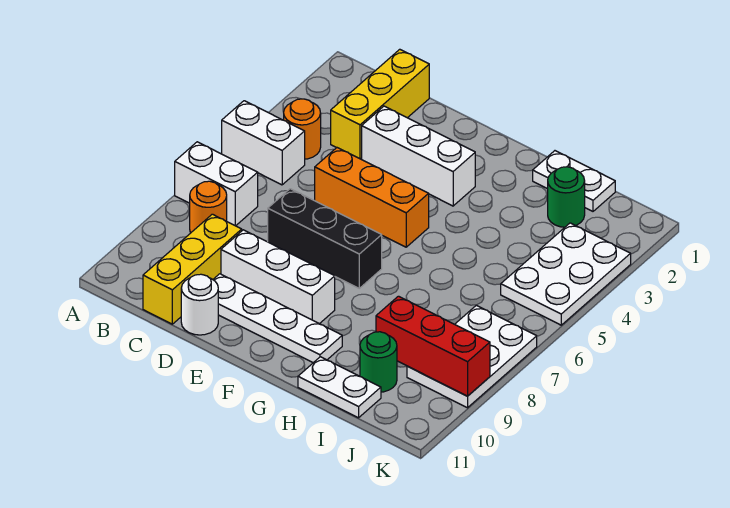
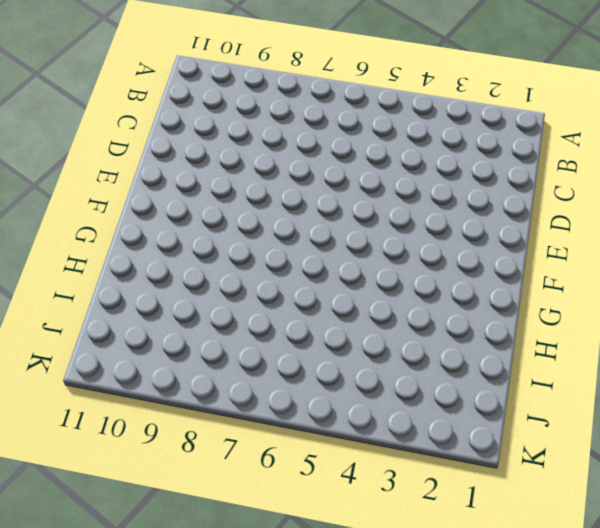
none -> white 1x2 brick [222,101,305,185]
none -> white 1x2 brick [175,142,258,226]
none -> orange 1x1 round brick [284,99,321,159]

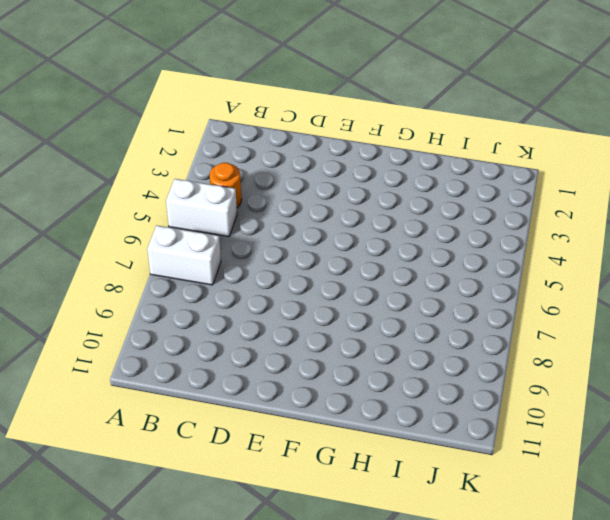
none -> orange 1x1 round brick [190,181,227,233]
none -> yellow 1x3 brick [331,49,429,159]
none -> yellow 1x3 brick [143,214,242,324]

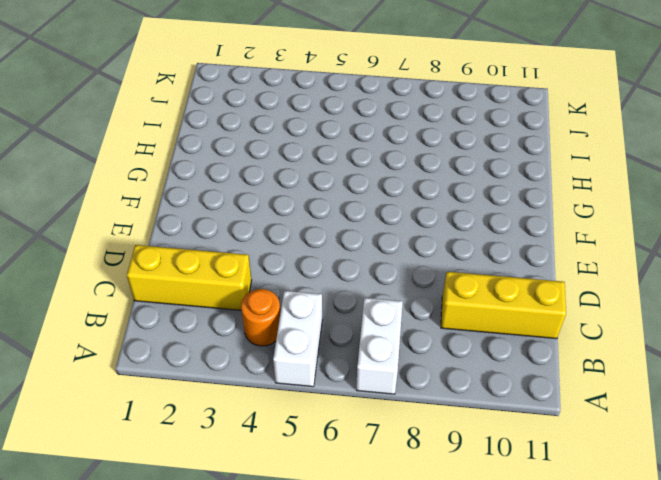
none -> orange 1x1 round brick [190,181,227,233]
none -> white 1x3 brick [362,106,475,206]
none -> orange 1x3 brick [315,148,429,247]

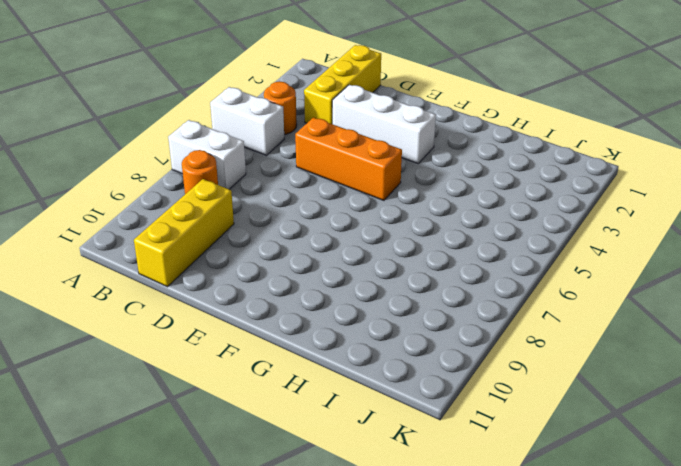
none -> black 1x3 brick [268,189,382,288]
none -> white 1x3 brick [221,230,335,324]
none -> white 1x4 plate [213,274,342,363]

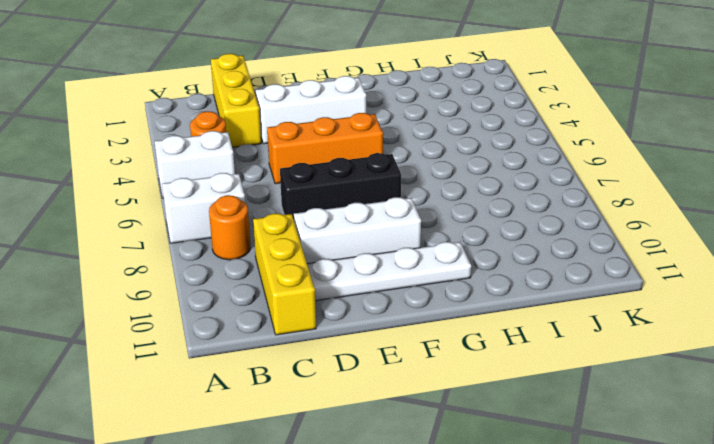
none -> white 1x1 round brick [181,274,218,335]
none -> white 1x2 plate [533,151,615,211]
none -> white 1x2 plate [298,357,381,418]

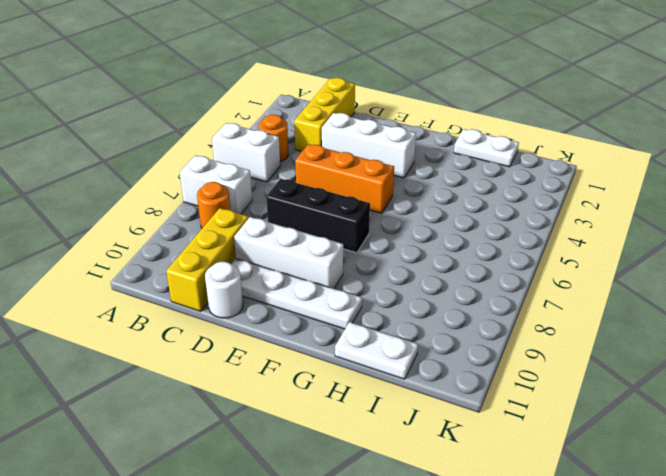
none -> green 1x1 round brick [548,167,585,227]
none -> green 1x1 round brick [360,332,397,392]
none -> white 2x3 plate [501,223,631,325]

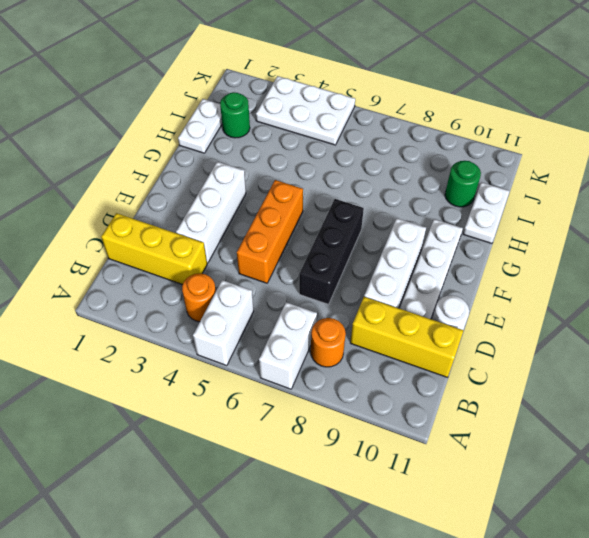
none -> white 2x3 plate [407,305,537,408]
none -> red 1x3 brick [376,296,490,396]

